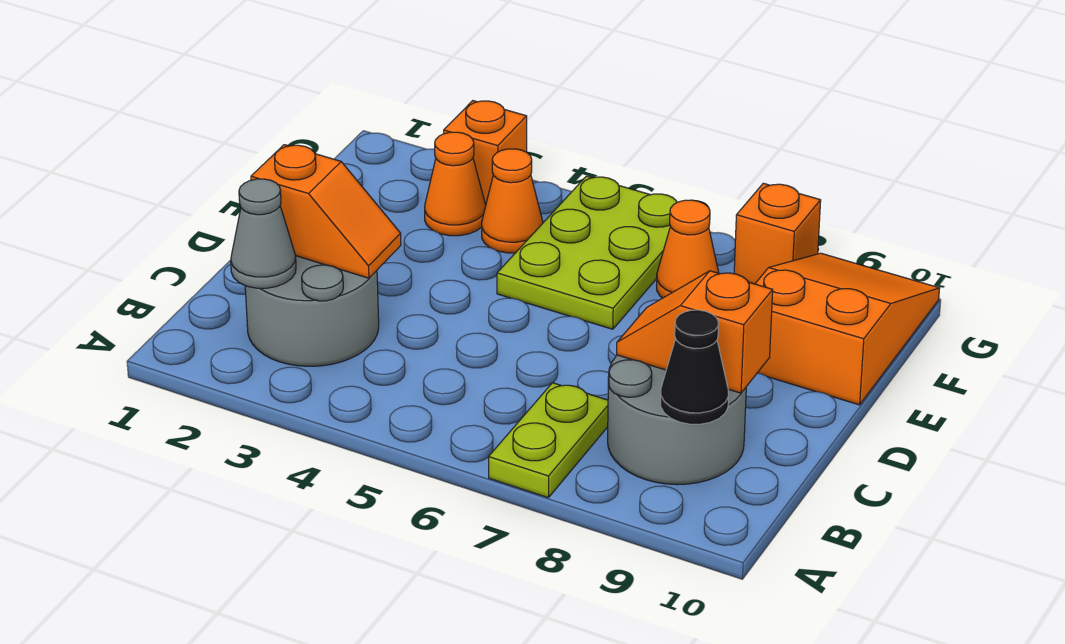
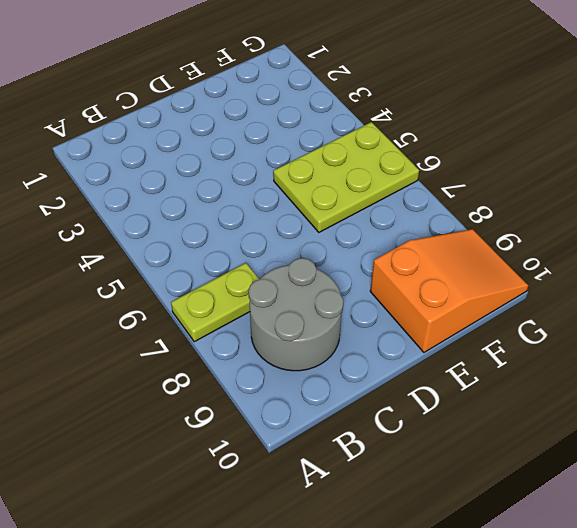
none -> grey 2x2 round brick [245,256,379,366]
none -> orange 1x1 cone [425,132,486,236]
none -> orange 1x1 cone [482,149,543,253]

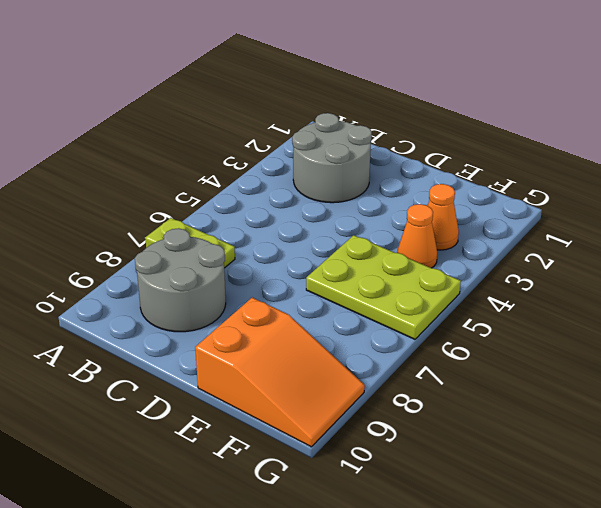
none -> orange 1x1 cone [657,200,719,298]
none -> orange 1x1 brick [444,101,527,205]
none -> orange 1x1 brick [734,183,821,284]

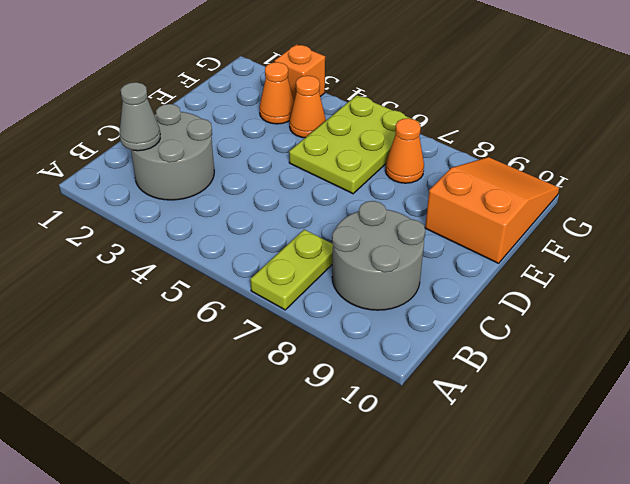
none -> orange 1x1 brick [734,183,821,284]
none -> black 1x1 cone [661,310,729,424]
none -> orange 1x2 slope [251,145,401,278]

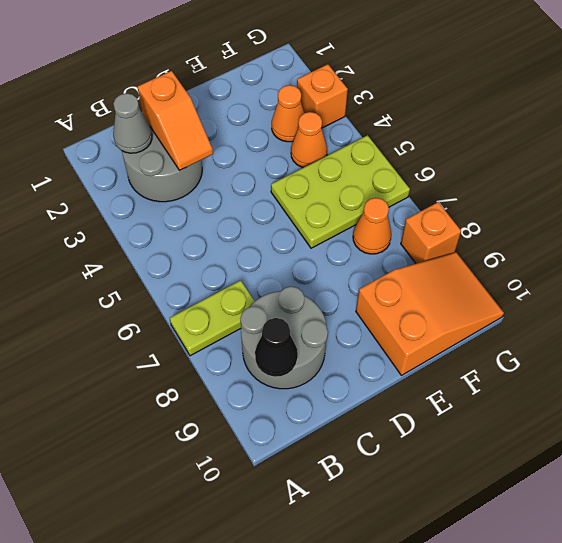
none -> orange 1x2 slope [617,271,773,393]

